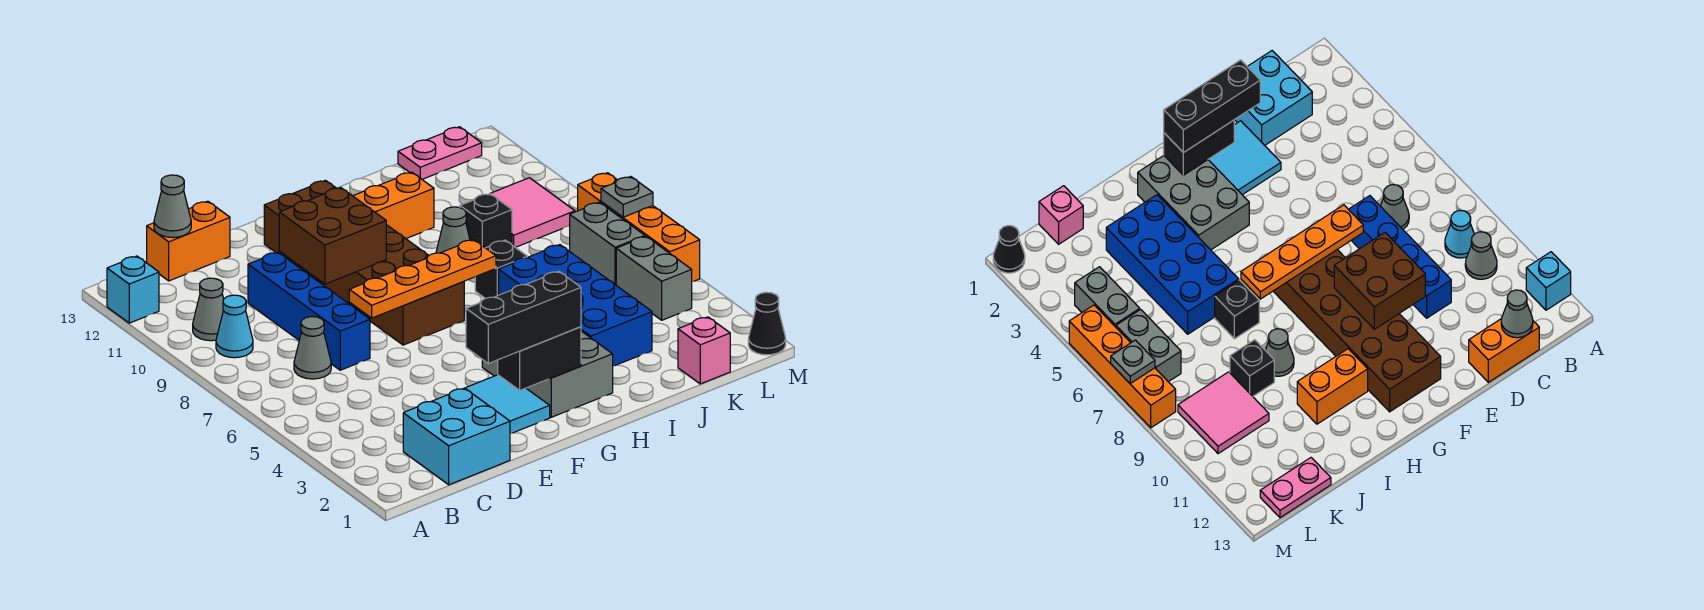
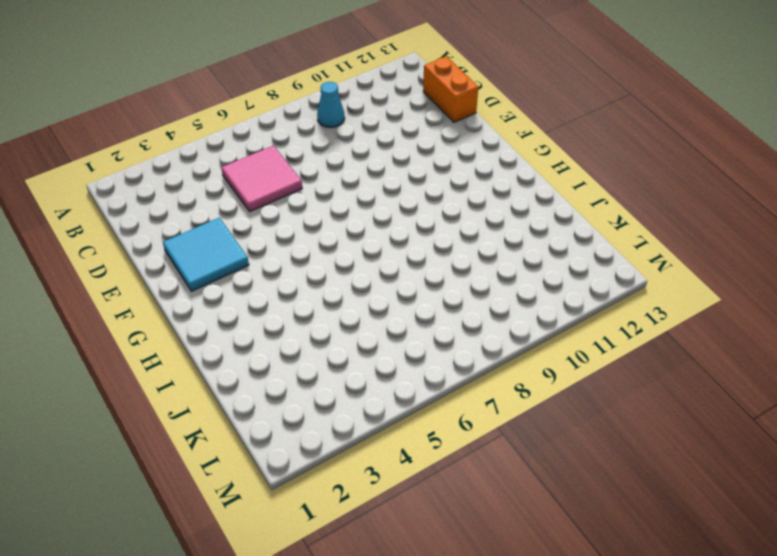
pink 2x2 tile [221,146,302,212] -> pink 2x2 tile moved to [490,178,575,247]
none -> cyan 1x1 brick [107,256,159,323]
none -> grey 1x1 cone [193,278,224,341]
none -> cyan 2x2 brick [403,388,510,485]

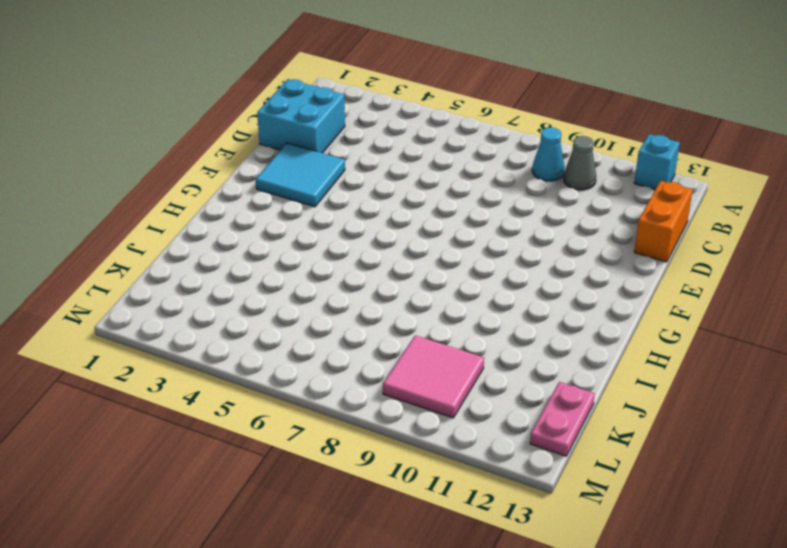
none -> grey 1x1 cone [294,317,331,379]
none -> blue 1x4 brick [248,252,370,370]
none -> brown 2x6 brick [264,180,464,345]

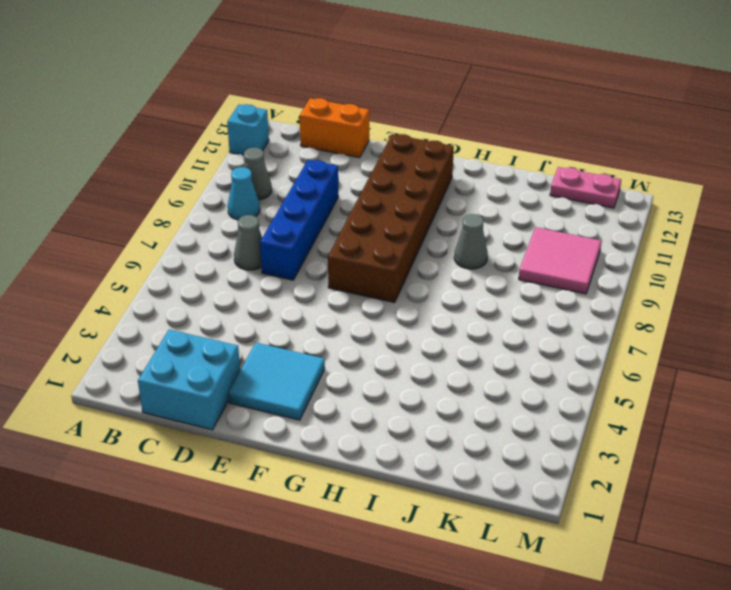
none -> grey 2x3 brick [482,331,613,417]
none -> orange 1x2 brick [353,172,434,239]
none -> blue 2x4 brick [499,245,652,366]

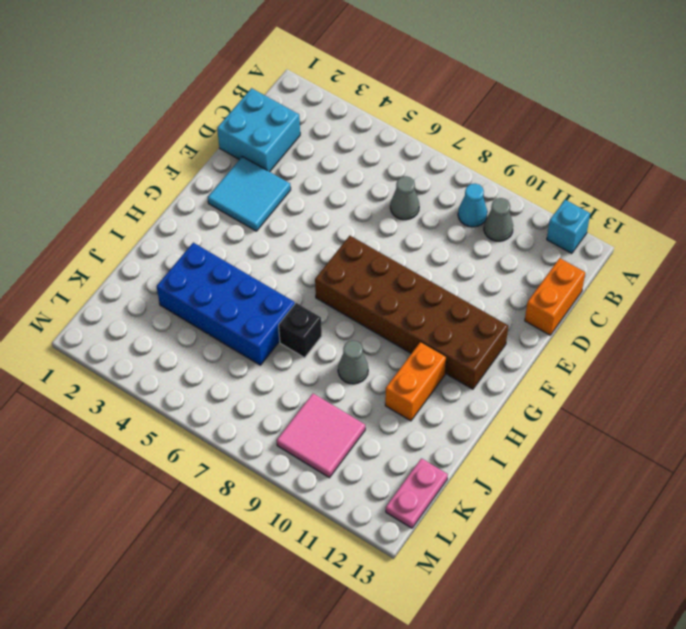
none -> blue 1x4 brick [248,252,370,370]
none -> grey 2x3 brick [482,331,613,417]
none -> black 1x1 brick [460,194,512,248]

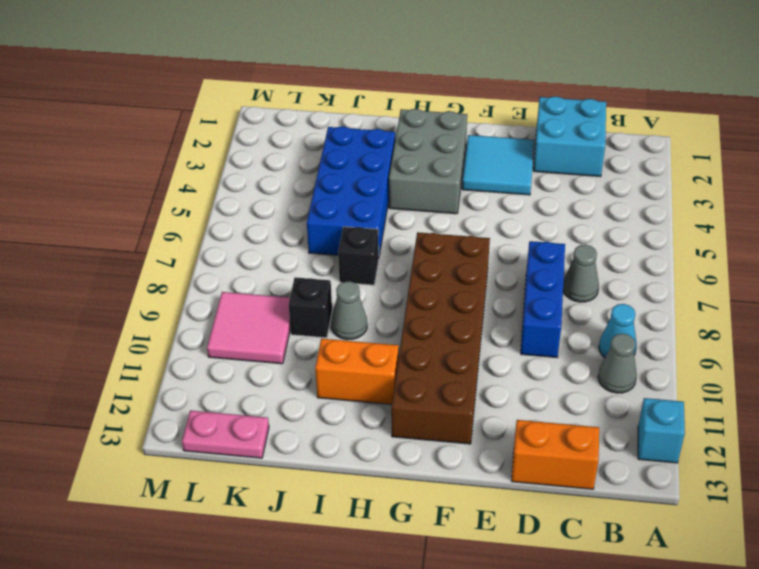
blue 1x3 brick [521,241,565,358] -> blue 1x4 brick [248,252,370,370]
none -> pink 1x1 brick [678,317,730,384]
none -> grey 1x2 brick [616,236,692,320]
none -> grey 1x2 brick [570,202,645,285]

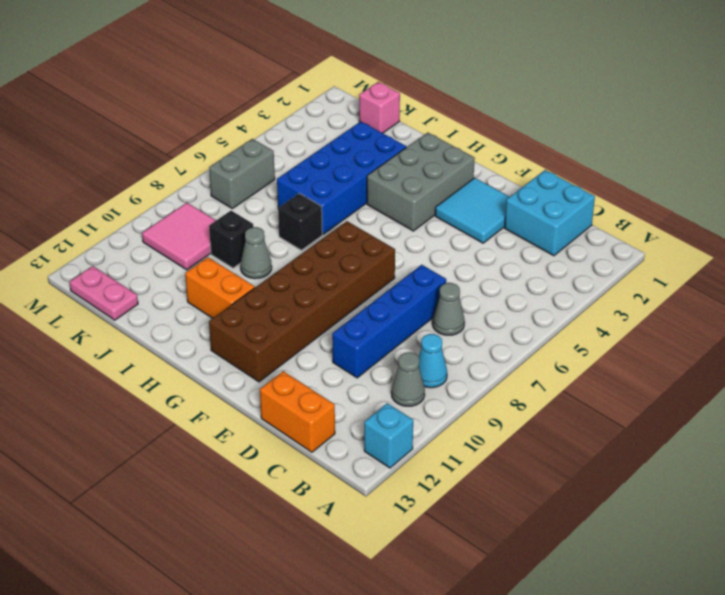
none -> grey 1x2 brick [616,236,692,320]
none -> black 1x1 cone [748,292,786,355]
none -> orange 1x4 brick [578,173,700,282]

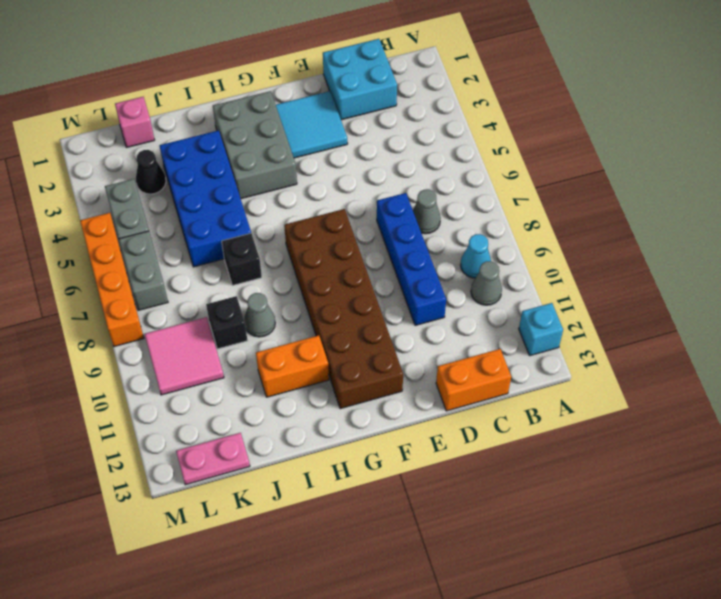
black 1x1 cone [136,150,166,194] -> black 1x1 cone moved to [748,292,786,355]
none -> grey 1x1 cone [154,175,191,238]
none -> orange 1x4 plate [349,240,496,318]
none -> brown 2x2 brick [279,188,386,284]

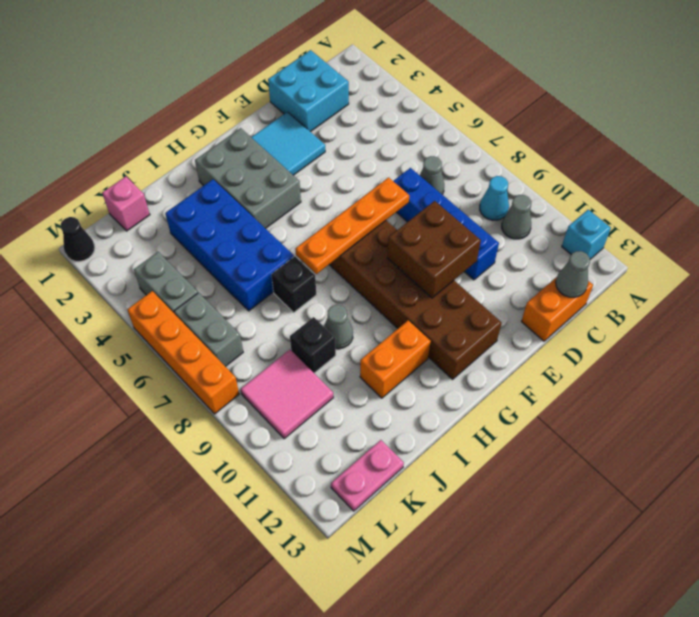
none -> black 1x2 brick [498,327,581,390]
none -> grey 1x1 plate [601,177,653,217]
none -> black 1x3 brick [466,271,581,364]

